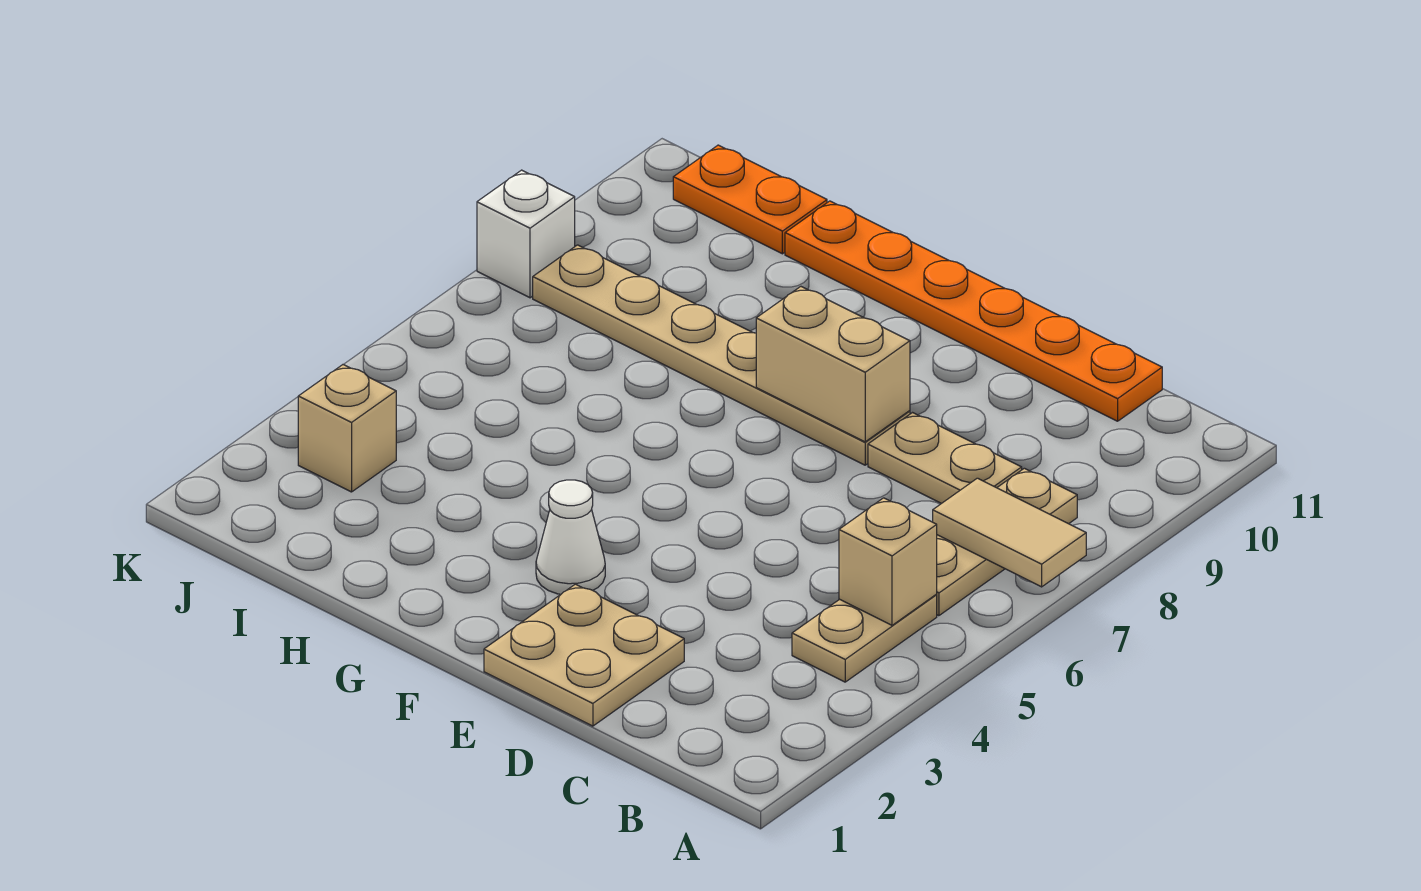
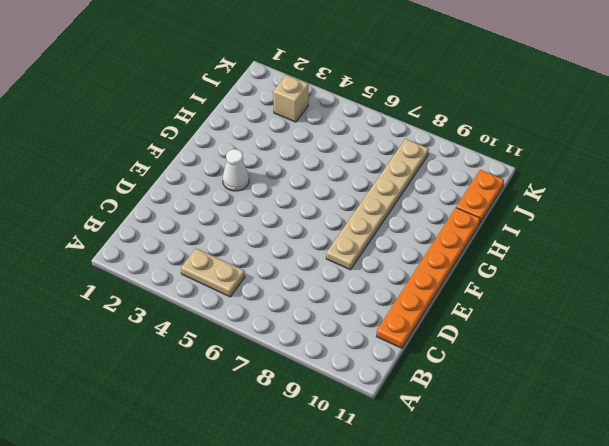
none -> tan 1x3 plate [936,468,1077,616]
none -> tan 1x2 plate [868,413,1022,504]
none -> tan 2x2 plate [484,584,684,726]

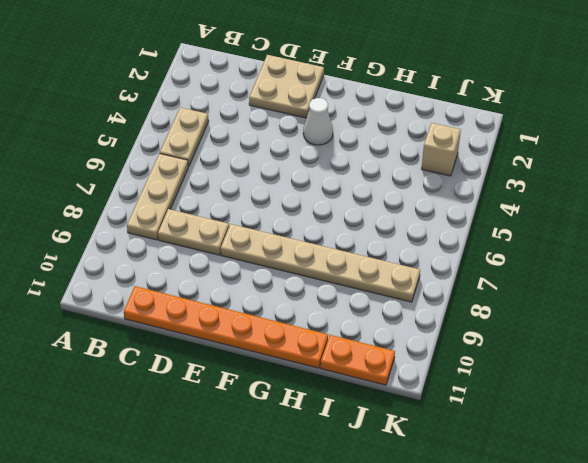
none -> white 1x1 brick [477,170,575,298]
none -> tan 1x2 tile [933,478,1086,587]
none -> tan 1x1 brick [839,498,937,625]

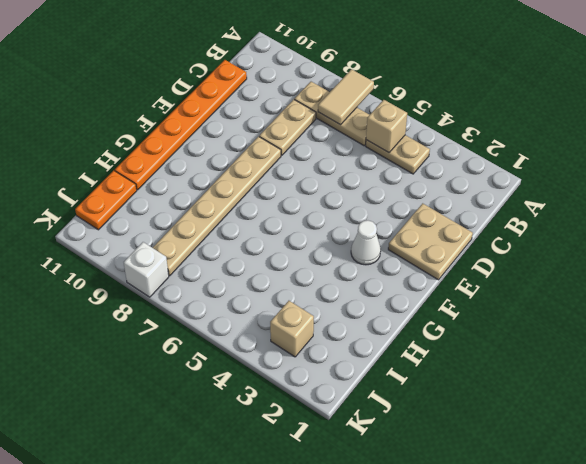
none -> tan 1x2 brick [756,287,910,442]

